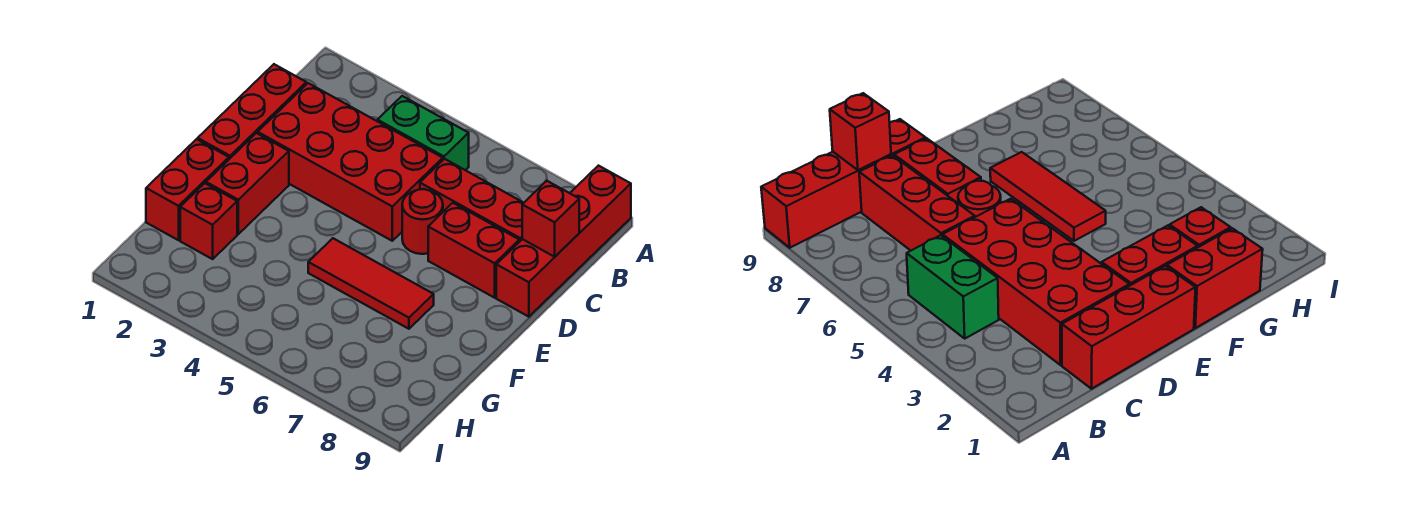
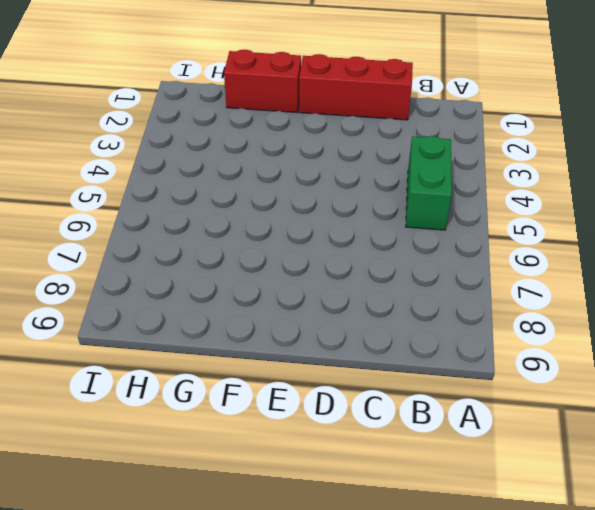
none -> red 1x4 brick [496,166,631,317]
none -> red 2x4 brick [258,83,443,241]
none -> red 1x3 brick [420,159,523,242]

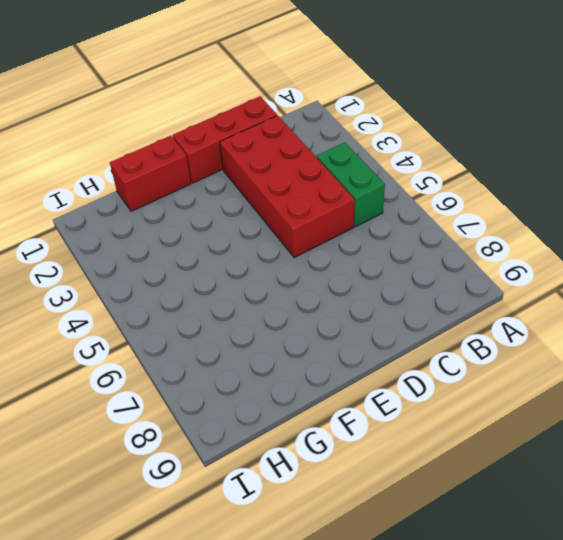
none -> red 1x4 brick [496,166,631,317]
none -> red 1x3 brick [420,159,523,242]
none -> red 1x1 round brick [402,189,443,254]

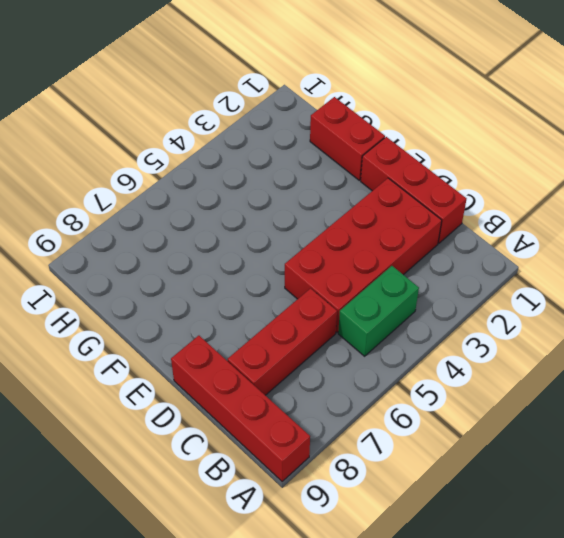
none -> red 1x1 round brick [402,189,443,254]
none -> red 1x2 brick [428,203,519,298]
none -> red 1x2 brick [206,133,289,234]

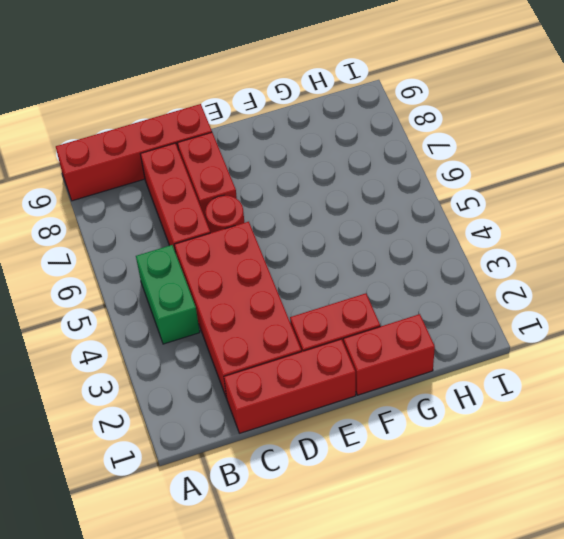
none -> red 1x3 tile [308,238,434,329]
none -> red 1x1 brick [180,183,237,259]
none -> red 1x1 brick [522,181,579,257]

